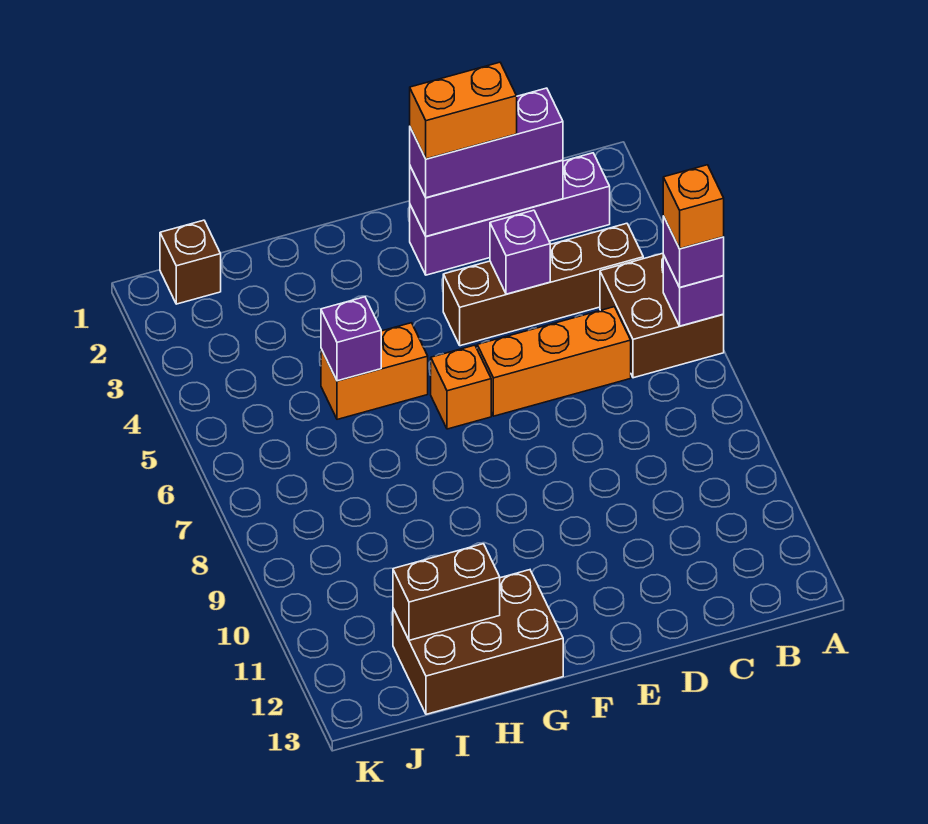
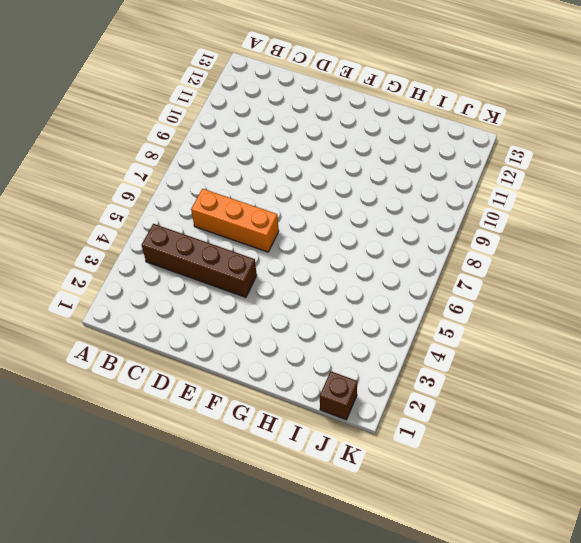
none -> brown 2x2 brick [600,253,724,378]
none -> purple 1x4 brick [410,153,610,275]
none -> orange 1x1 brick [431,345,491,429]

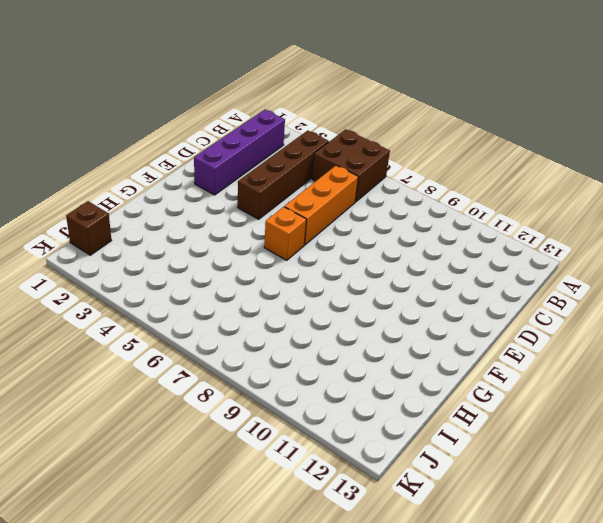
none -> orange 1x2 brick [321,323,428,419]
none -> brown 2x3 brick [393,570,563,714]
none -> purple 1x1 brick [663,255,724,326]

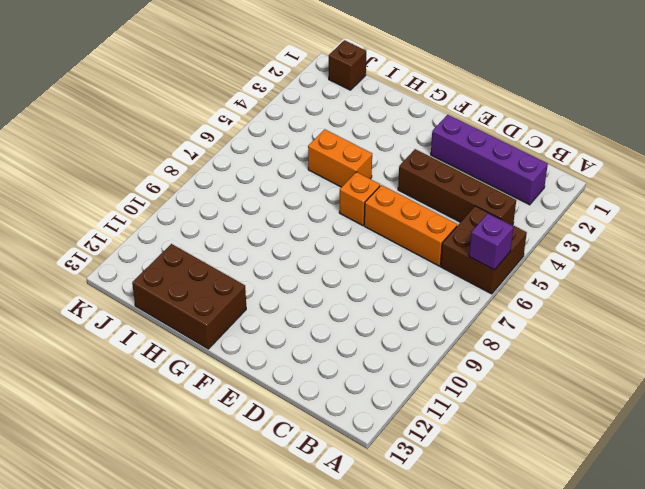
none -> purple 1x3 brick [410,160,563,236]
none -> purple 1x1 brick [490,210,550,294]
none -> purple 1x1 brick [321,297,381,381]

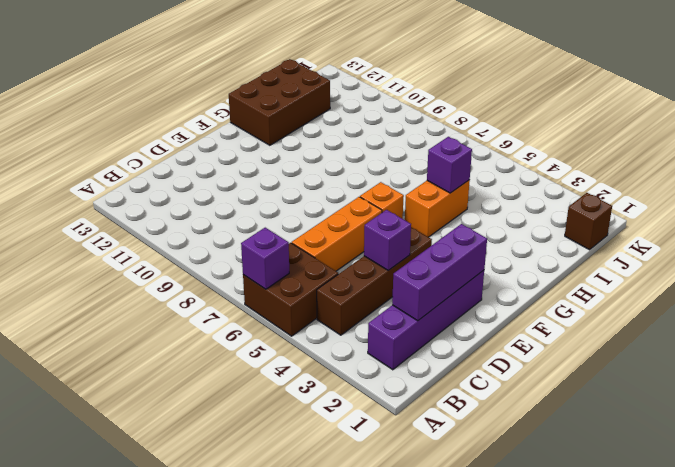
none -> brown 1x2 brick [393,544,500,640]
none -> purple 1x1 brick [663,216,724,287]
none -> purple 1x3 brick [410,88,563,198]

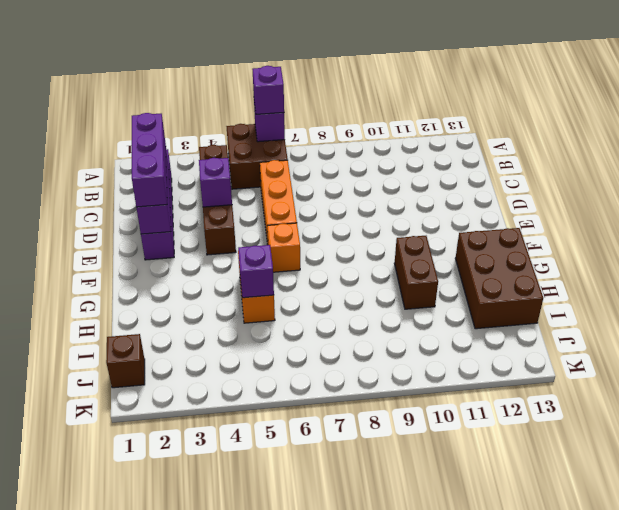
brown 1x2 brick [394,236,438,309] -> brown 1x2 brick moved to [393,544,500,640]
none -> orange 1x1 brick [663,165,724,249]
none -> orange 1x2 brick [410,62,517,159]

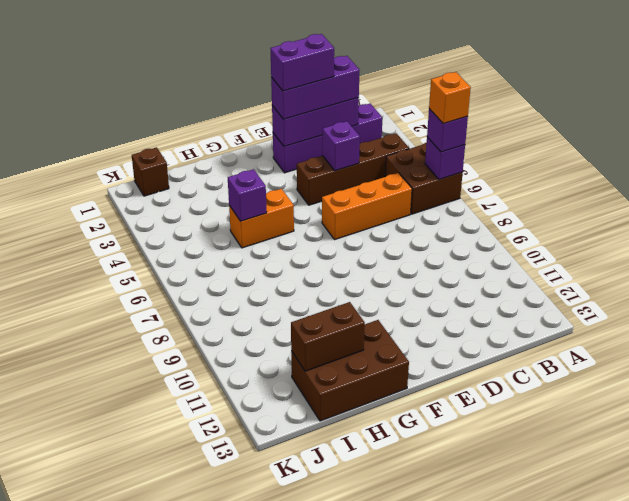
purple 1x2 brick [270,34,334,91] -> orange 1x2 brick [410,62,517,159]
none -> orange 1x1 brick [431,345,491,429]

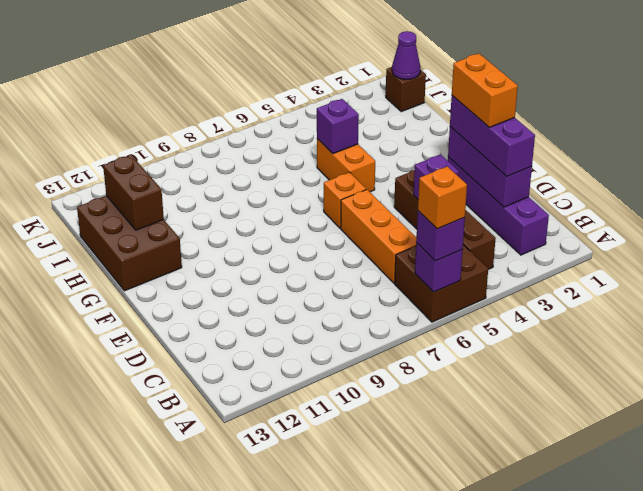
purple 1x1 cone [392,31,420,79] -> none

